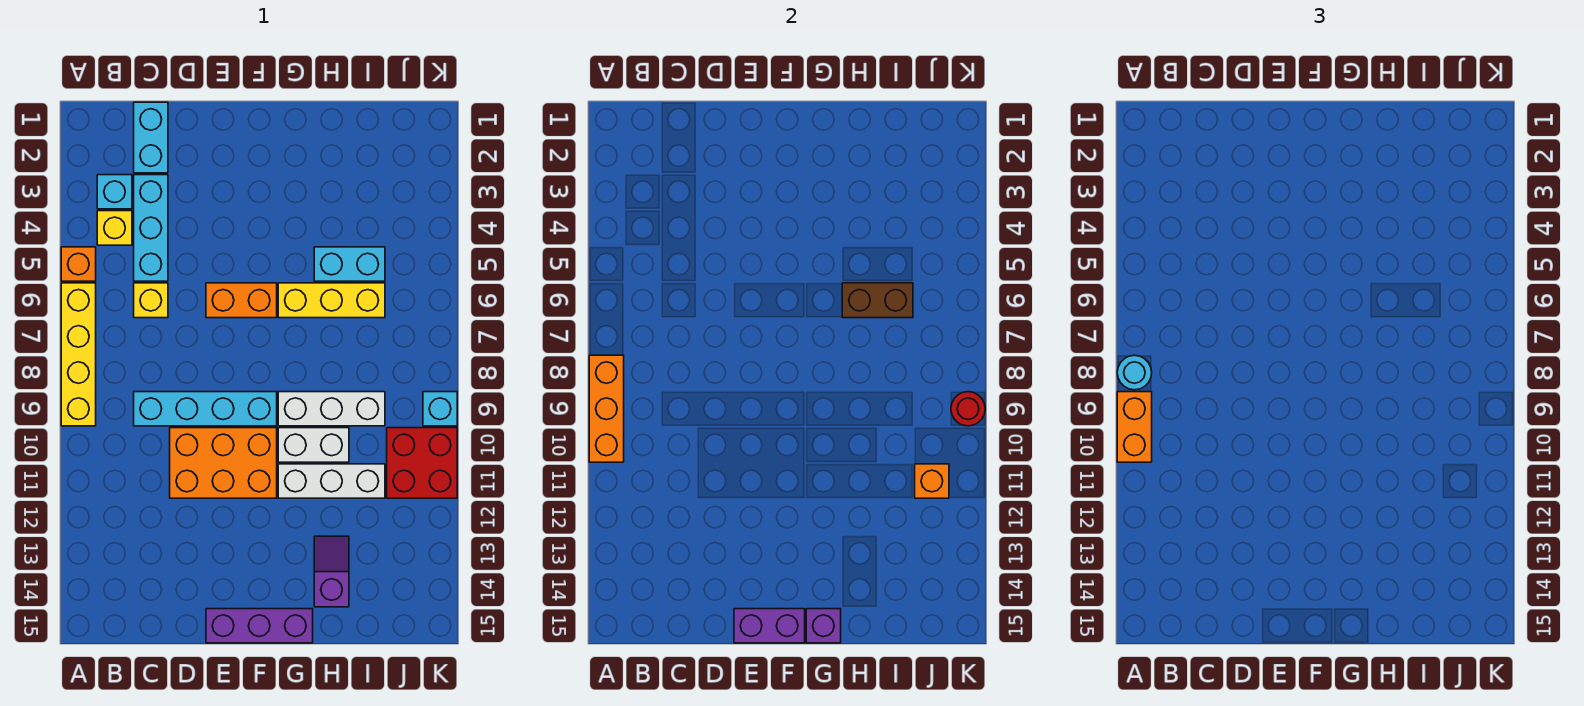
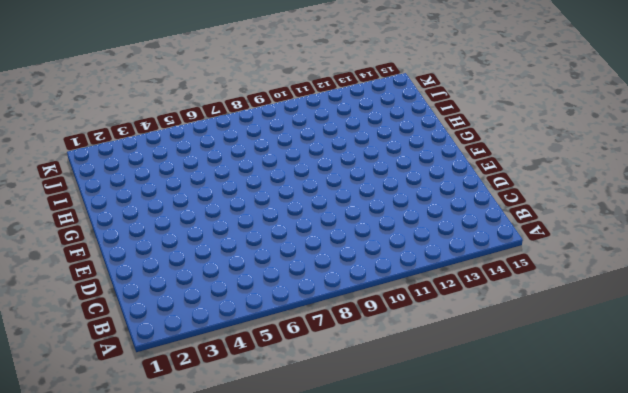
none -> orange 1x1 brick [61,247,96,281]
none -> yellow 1x4 brick [61,283,96,426]
none -> cyan 1x1 brick [97,175,132,209]

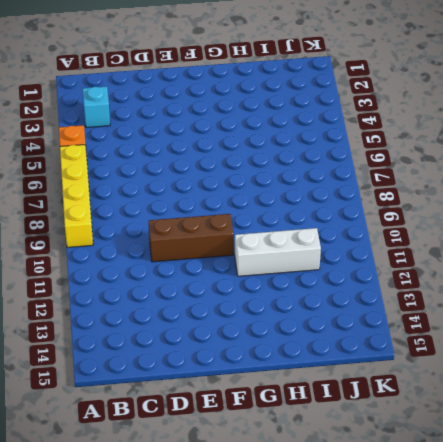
brown 1x3 brick [149,214,233,262] -> orange 2x3 brick [170,428,277,498]
none -> yellow 1x1 brick [97,211,132,245]
none -> cyan 1x2 brick [134,102,168,173]
none -> cyan 1x3 brick [134,175,168,281]

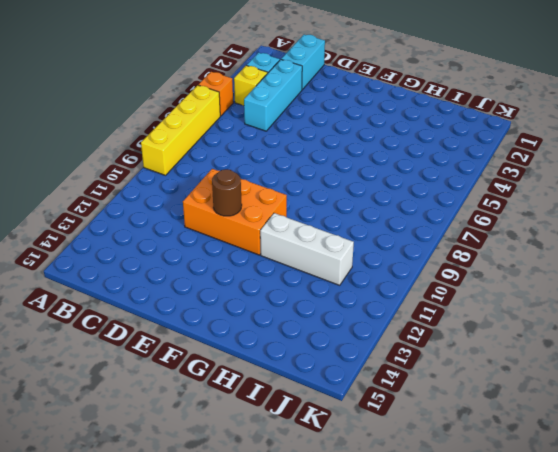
brown 1x1 round brick [212,169,242,216] -> none
none -> yellow 1x1 brick [134,283,168,318]
none -> cyan 1x4 brick [134,392,277,426]
none -> orange 1x2 brick [206,283,277,318]

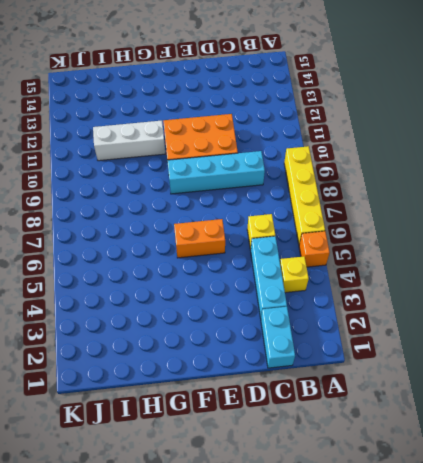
none -> cyan 1x1 brick [97,175,132,209]
none -> purple 1x3 brick [206,609,313,643]
none -> yellow 1x3 brick [278,283,385,318]

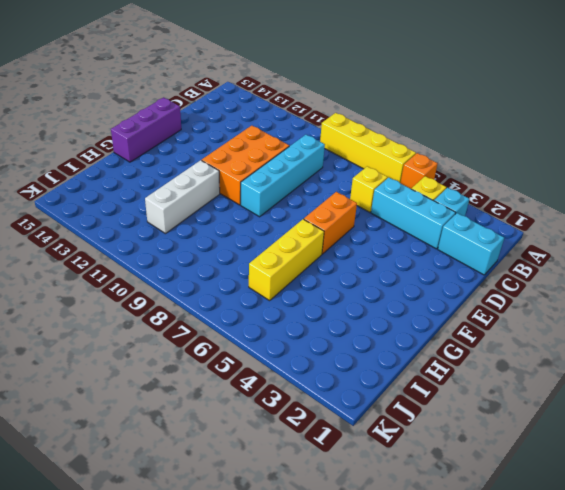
none -> white 1x3 brick [278,392,385,426]
none -> white 1x2 brick [278,428,349,462]
none -> cyan 1x2 brick [314,247,385,281]

